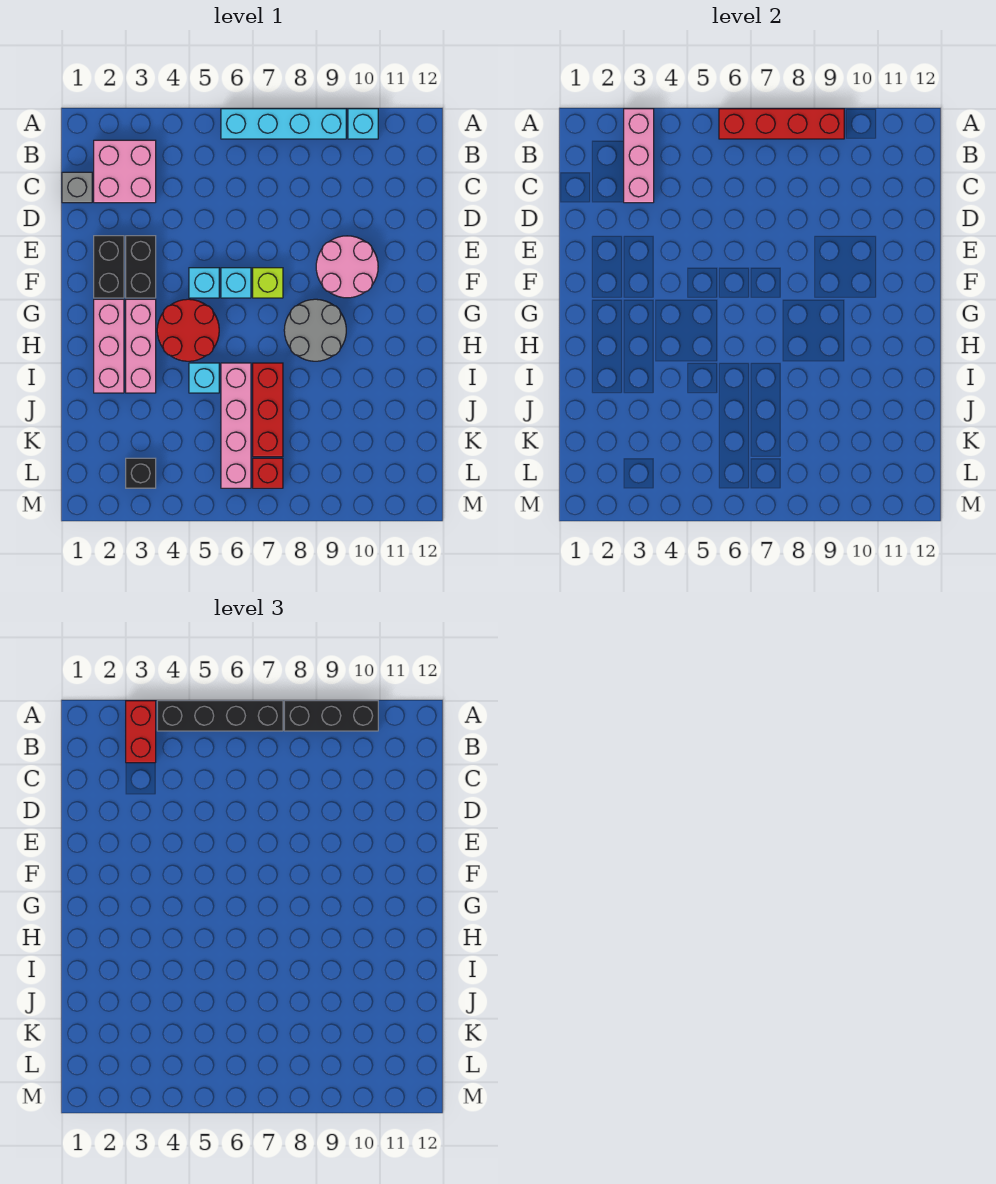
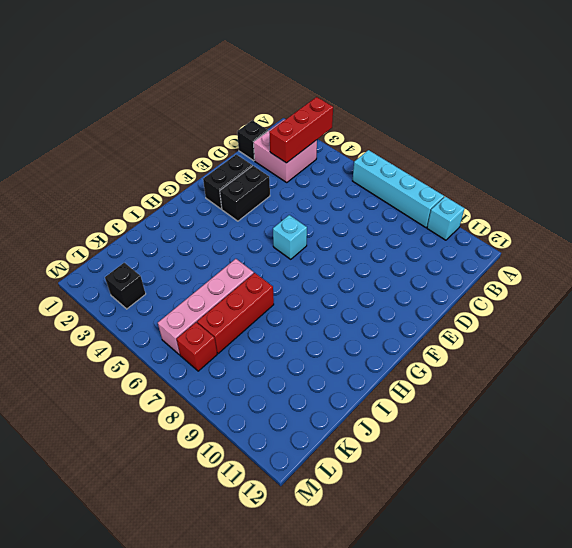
red 1x3 brick [269,97,333,163] -> pink 1x3 brick [624,109,654,203]
black 1x1 brick [237,120,268,161] -> grey 1x1 brick [62,172,92,203]
none -> pink 2x2 round brick [316,236,378,298]
none -> cyan 1x1 brick [189,268,219,298]
none -> lime 1x1 brick [253,268,283,298]

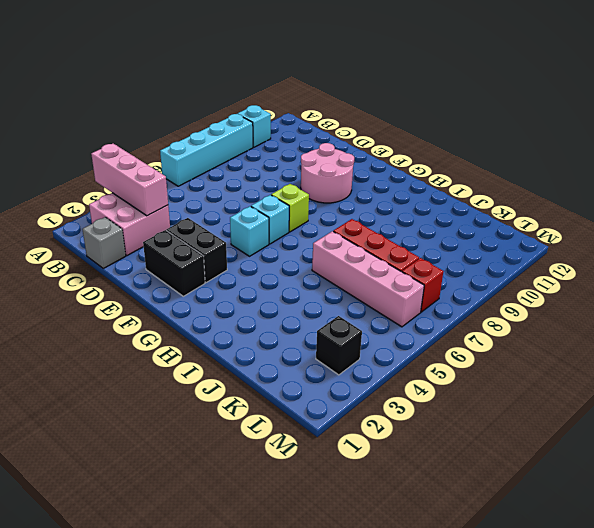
none -> pink 1x3 brick [94,299,124,393]
none -> pink 1x3 brick [126,299,156,393]
none -> red 2x2 round brick [157,299,219,361]

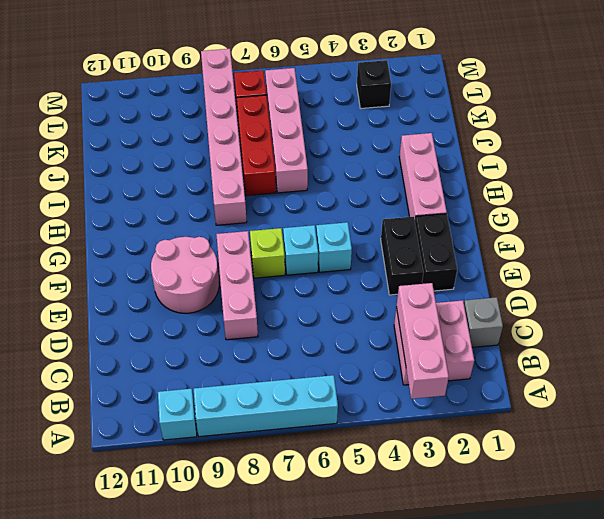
pink 1x3 brick [216,231,258,340] -> pink 1x3 brick moved to [126,299,156,393]
pink 1x6 brick [201,49,247,225] -> grey 2x2 round brick [284,299,346,361]
none -> red 2x2 round brick [157,299,219,361]
none -> cyan 1x1 brick [189,363,219,393]
none -> red 1x4 brick [719,109,844,139]

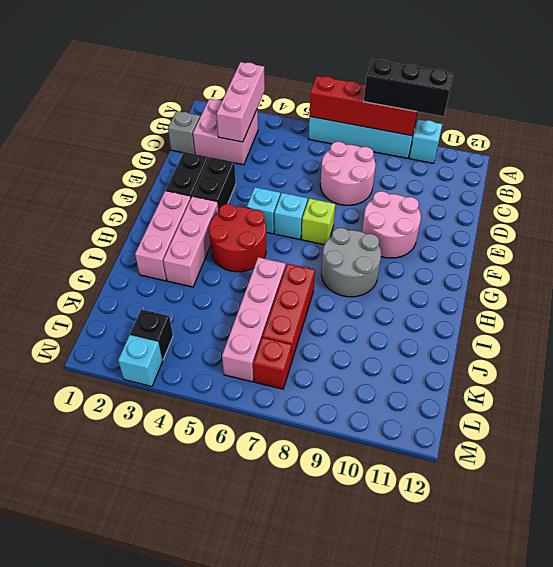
pink 2x2 round brick [320,142,376,205] -> none
cyan 1x1 brick [118,335,163,386] -> cyan 1x1 brick moved to [189,363,219,393]
none -> red 1x2 brick [126,701,156,763]
none -> black 1x4 brick [157,701,283,731]

